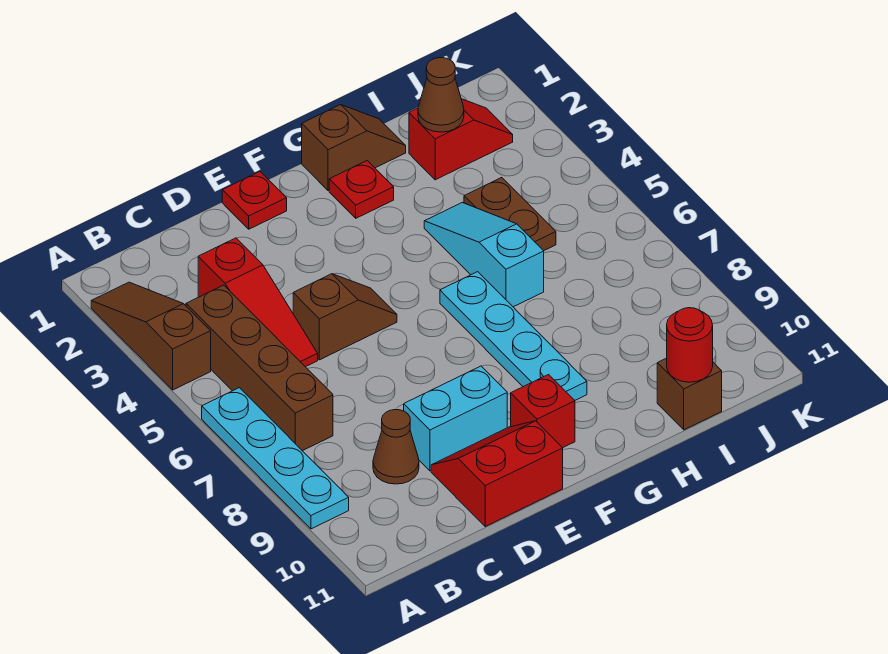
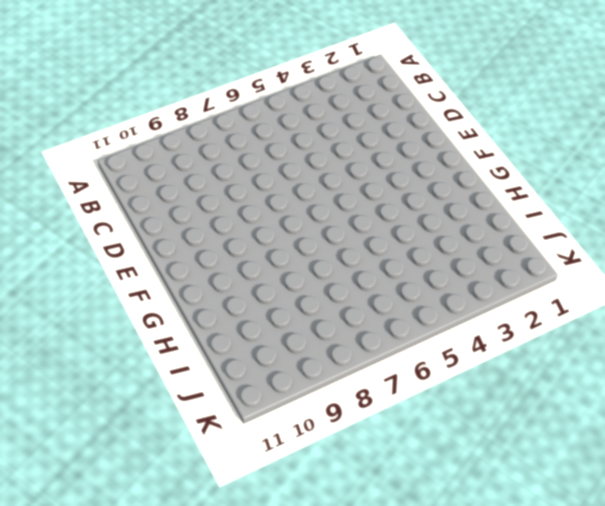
none -> brown 1x3 slope [91,282,211,390]
none -> cyan 1x4 plate [202,388,349,529]
none -> brown 1x4 brick [186,285,333,451]

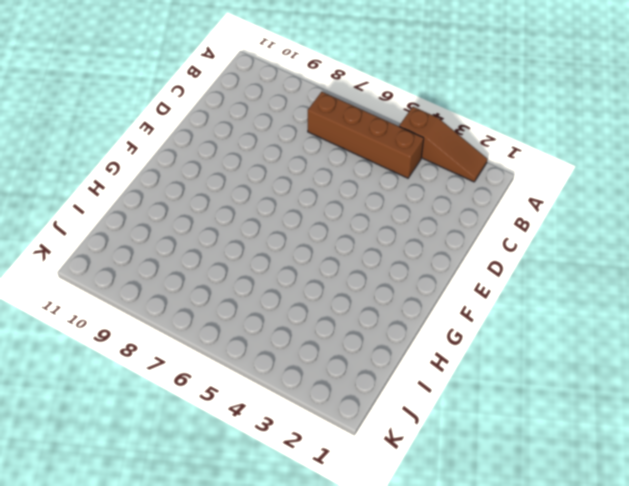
none -> cyan 1x4 plate [202,388,349,529]
none -> red 1x3 slope [198,238,318,367]
none -> brown 1x1 cone [373,410,419,484]

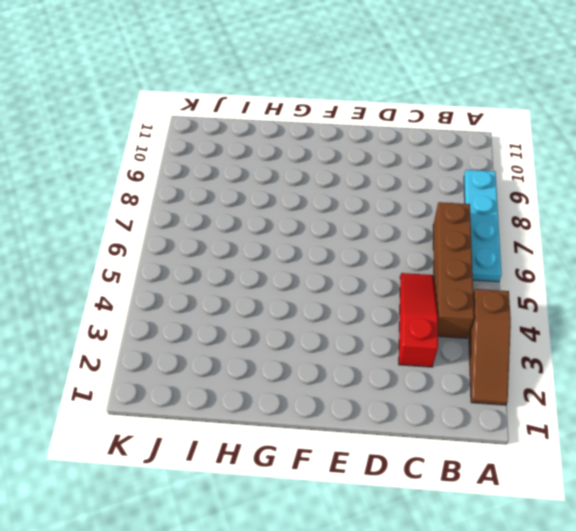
none -> brown 1x1 cone [373,410,419,484]
none -> brown 1x2 slope [293,274,397,360]
none -> cyan 1x2 brick [404,366,507,471]

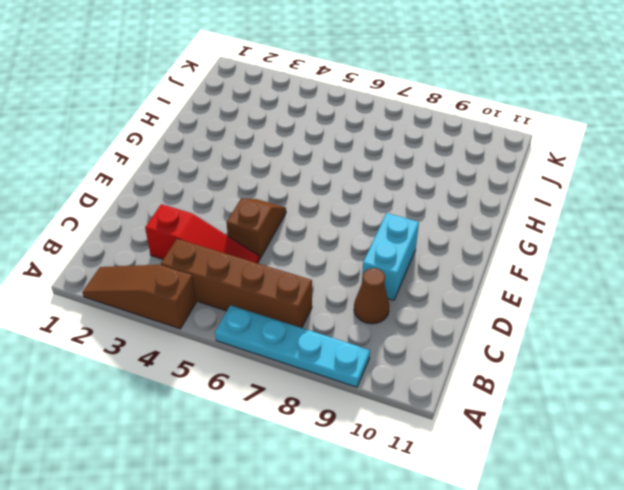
none -> red 2x2 slope [431,421,563,526]
none -> red 1x1 plate [222,172,287,229]
none -> red 1x1 brick [511,375,575,448]

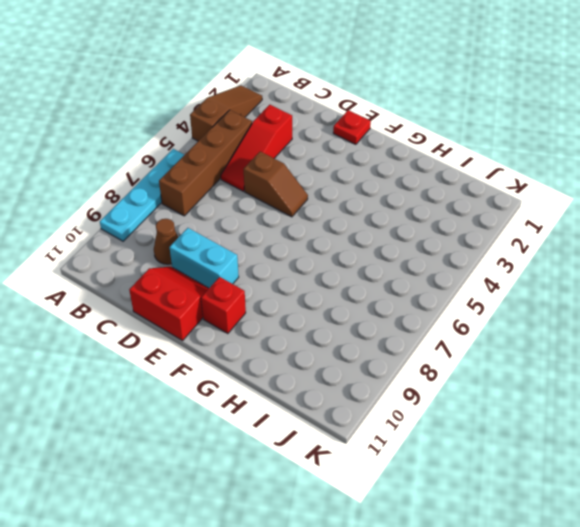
none -> brown 1x2 slope [302,105,406,191]
none -> red 1x1 plate [329,161,394,218]
none -> cyan 1x4 plate [440,272,587,400]

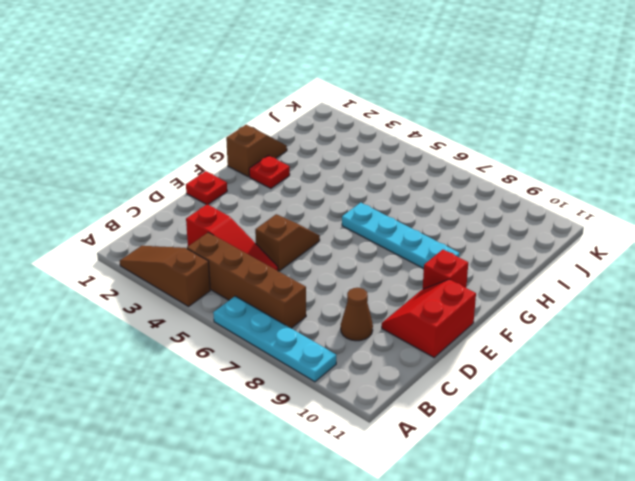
none -> cyan 1x2 brick [404,366,507,471]
none -> cyan 1x3 slope [424,203,544,307]
none -> red 1x2 slope [409,99,513,180]

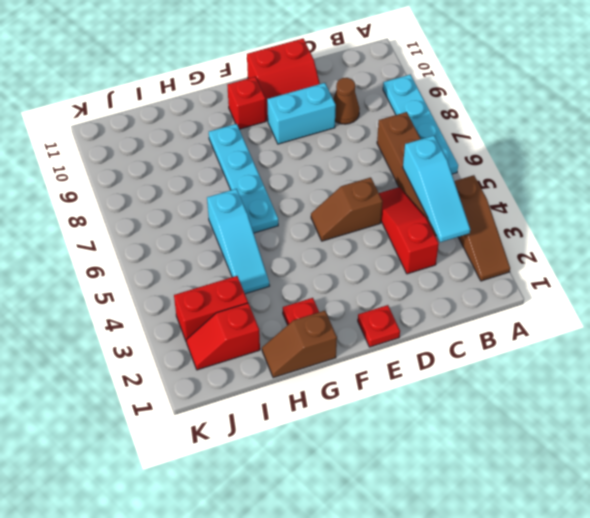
cyan 1x3 slope [403,136,470,242] -> none
red 1x2 brick [174,276,248,340] -> none
none -> brown 1x2 plate [464,178,556,251]
none -> brown 1x1 brick [657,358,722,430]
none -> brown 1x1 cone [418,58,464,132]

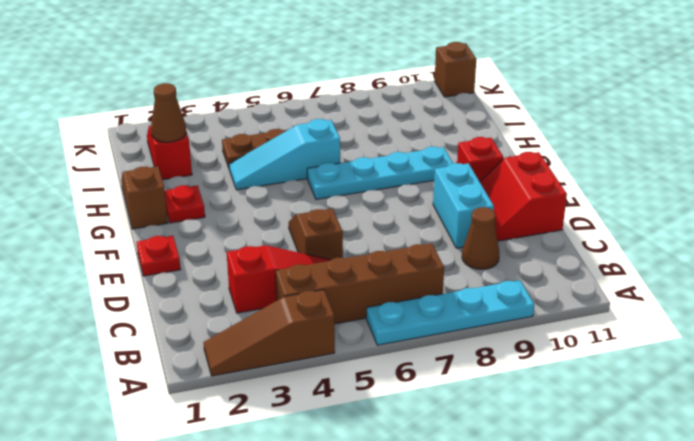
brown 1x1 brick [435,42,476,97] -> brown 1x1 brick moved to [657,358,722,430]
none -> red 1x1 round brick [667,308,713,382]

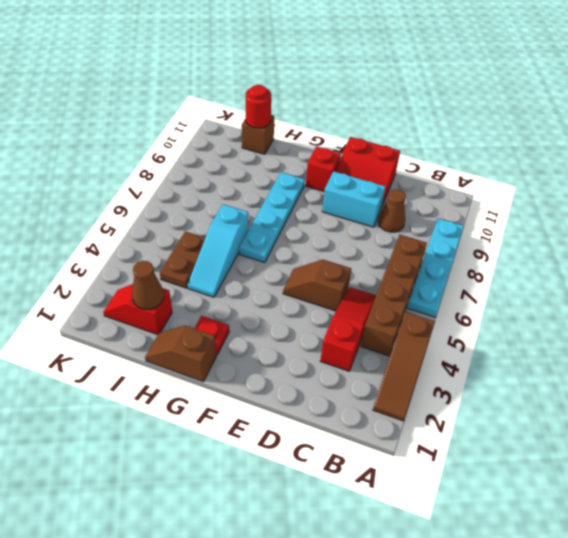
none -> red 1x1 plate [222,172,287,229]

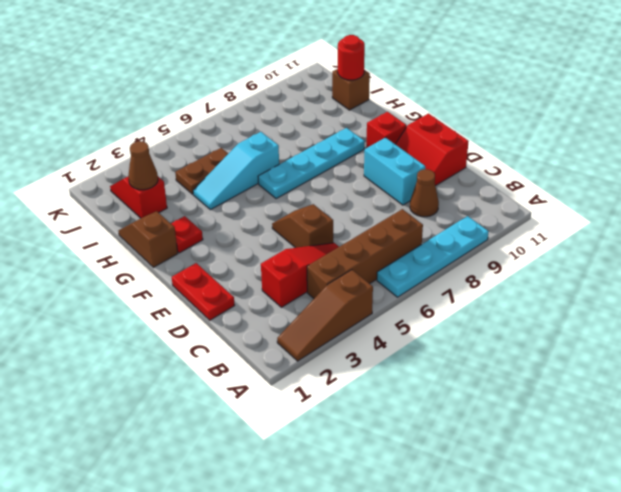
red 1x2 plate [172,263,235,320] -> red 1x1 plate [222,172,287,229]

